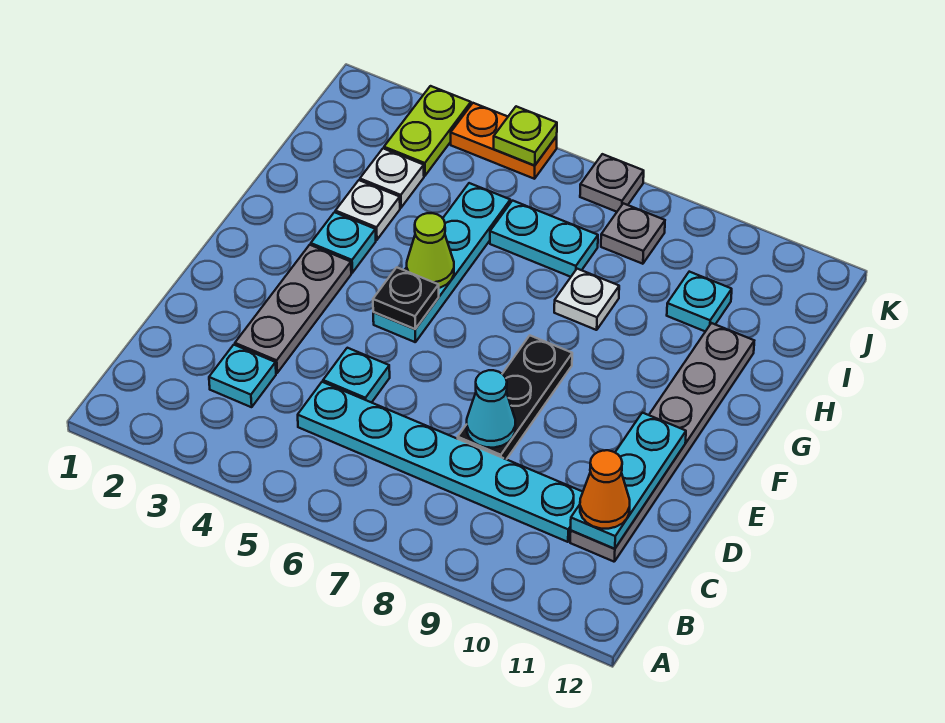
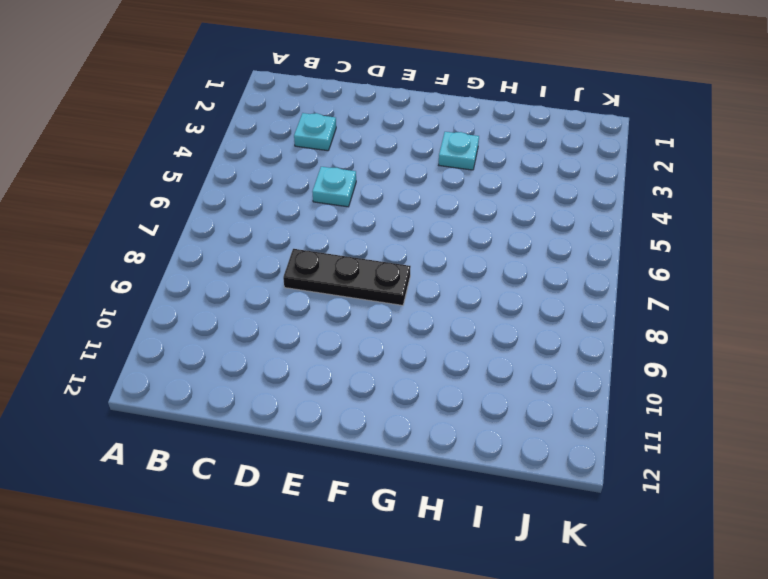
none -> cyan 1x6 plate [298,382,583,542]
none -> grey 1x6 plate [570,323,754,562]
none -> grey 1x3 plate [235,245,351,373]

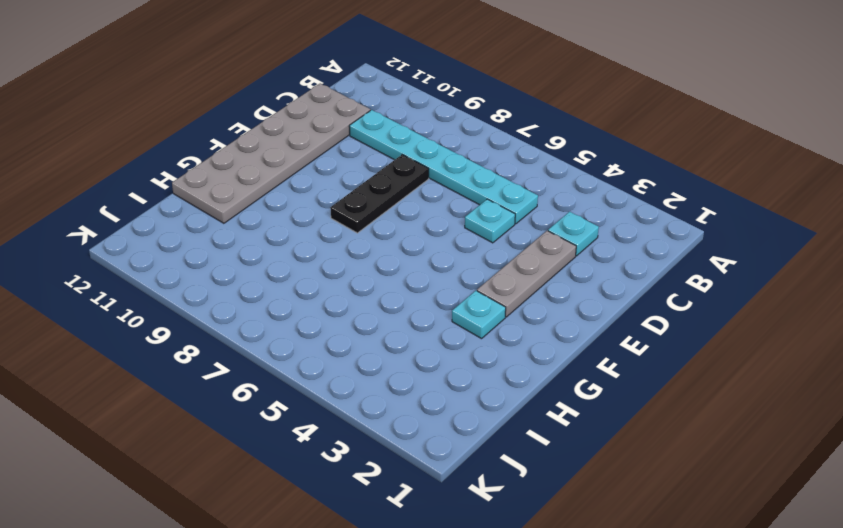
grey 2x6 plate [172,83,370,223] -> grey 1x6 plate [570,323,754,562]
none -> cyan 1x4 plate [373,183,510,342]
none -> white 1x1 plate [335,180,400,240]
none -> white 1x1 plate [554,269,619,330]

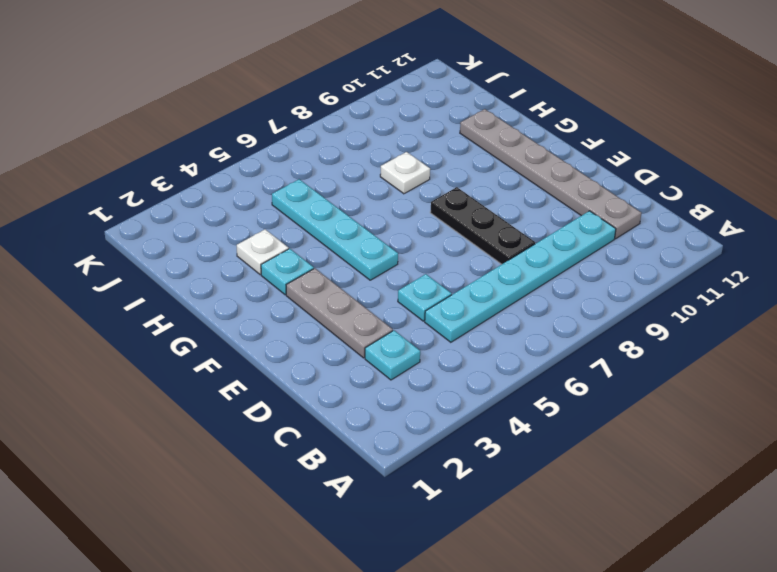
none -> white 1x1 plate [360,148,424,208]
none -> cyan 1x2 plate [490,201,598,277]
none -> cyan 1x1 plate [667,272,732,332]

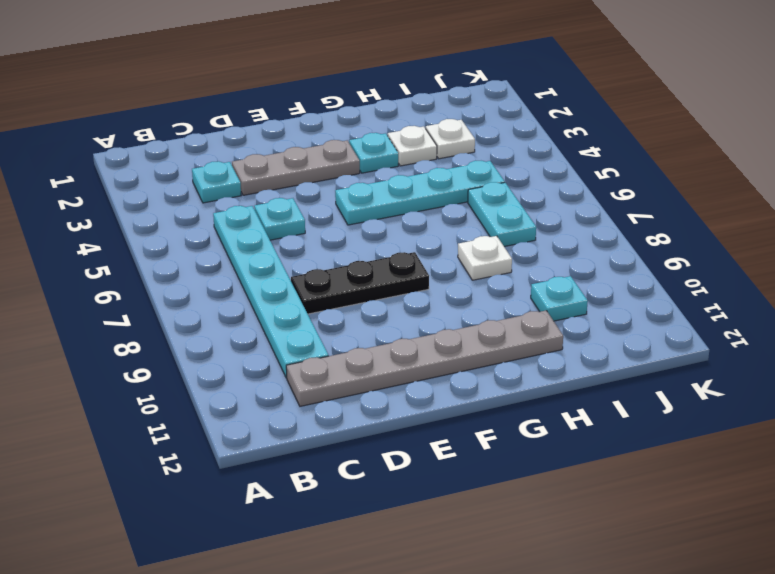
none -> lime 1x2 plate [384,86,471,176]
none -> grey 1x1 plate [601,203,665,264]
none -> orange 1x2 plate [451,103,557,179]

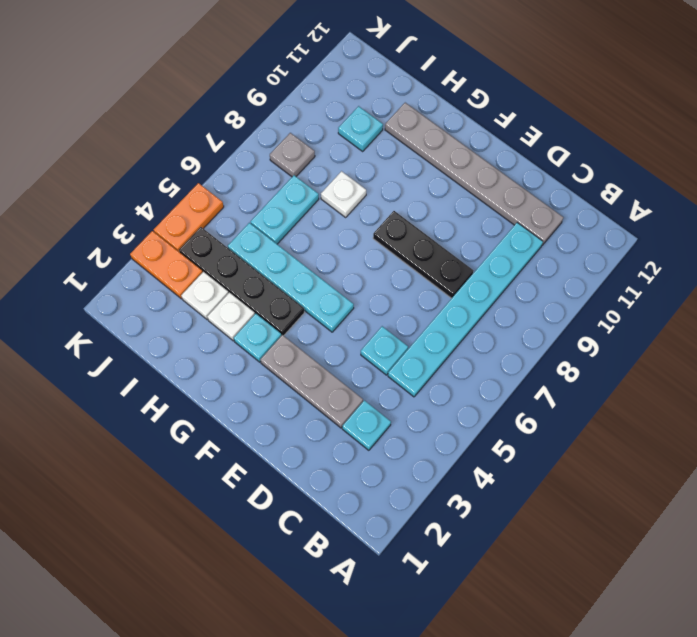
black 1x4 plate [179,227,304,336] -> none
orange 1x2 plate [130,231,203,299] -> lime 1x2 plate [384,86,471,176]
none -> grey 1x1 plate [580,154,644,212]
none -> cyan 1x3 plate [571,413,686,549]
none -> cyan 1x1 cone [467,370,515,448]

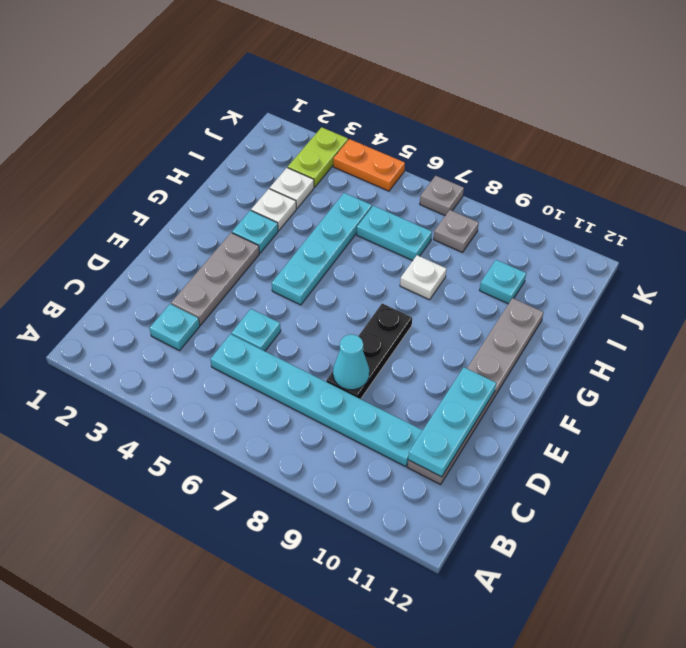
none -> black 1x1 plate [373,267,439,329]
none -> lime 1x1 cone [407,213,454,288]
none -> lime 1x1 plate [494,106,557,166]

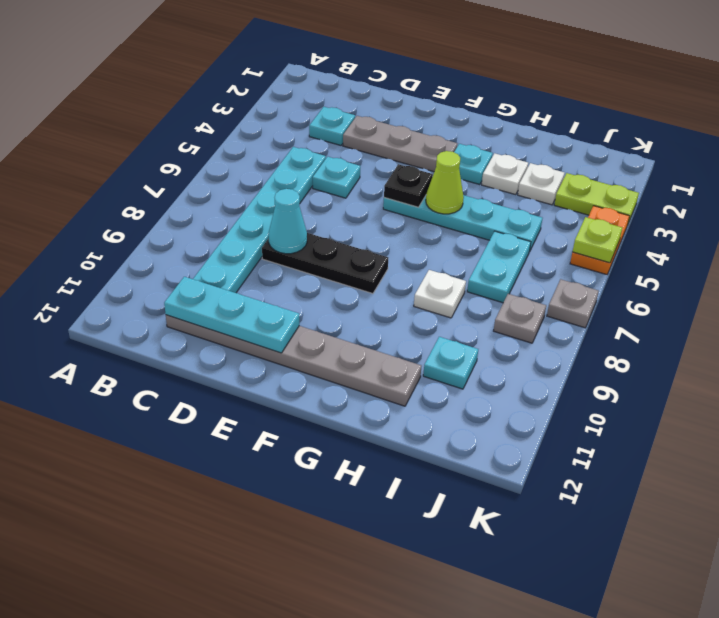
none -> orange 1x1 cone [580,450,630,529]

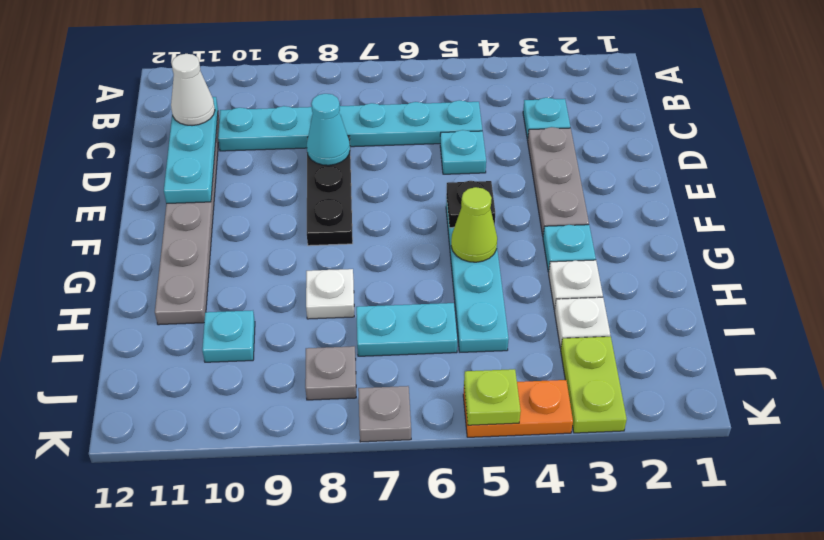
white 1x1 cone [171,54,215,126] -> orange 1x1 cone [580,450,630,529]

